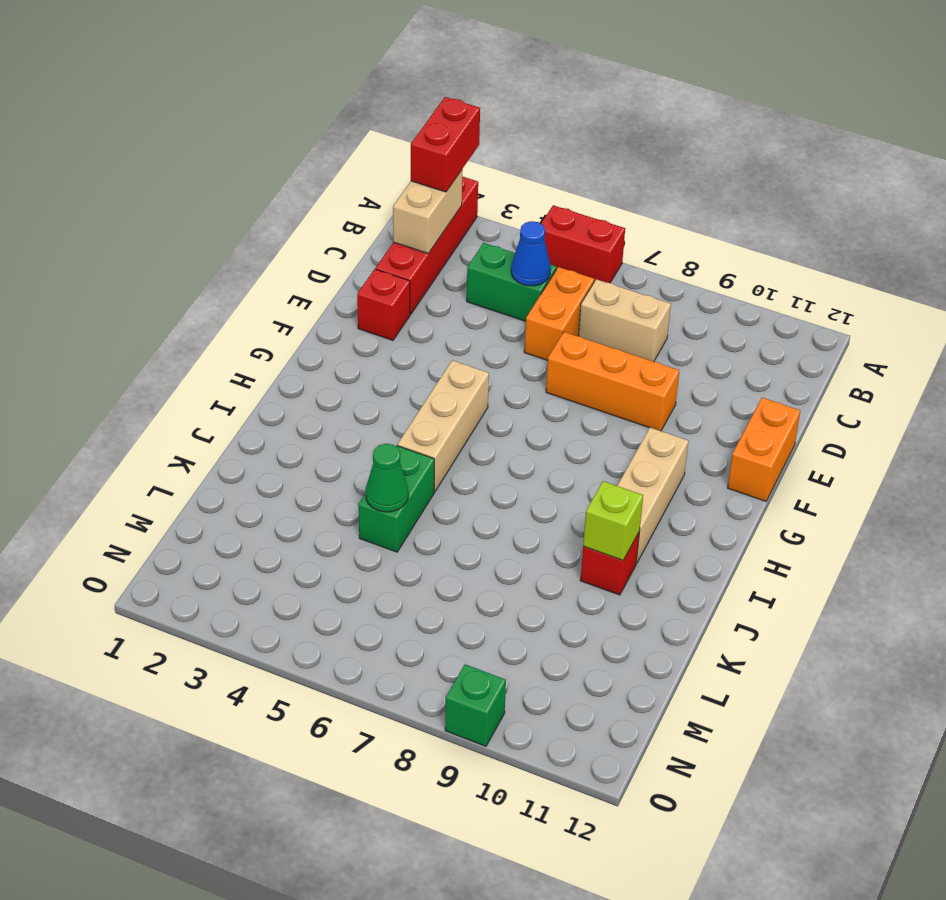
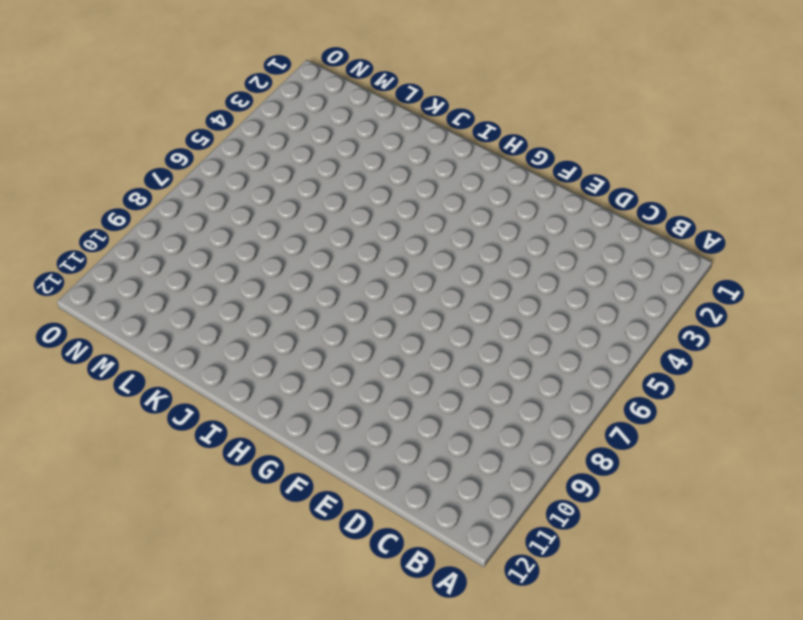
none -> red 1x4 brick [375,176,478,314]
none -> red 1x2 brick [541,205,625,283]
none -> green 1x2 brick [467,243,556,321]

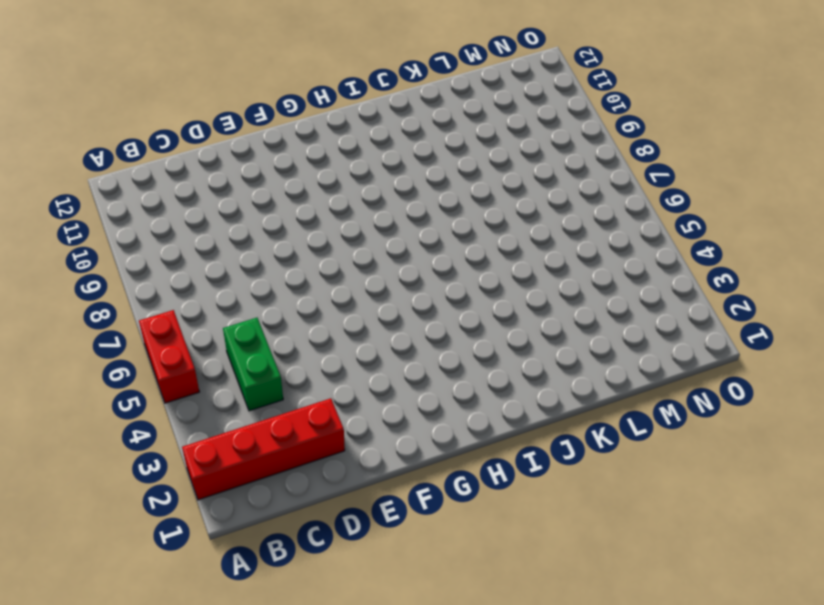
none -> orange 1x2 brick [524,267,594,360]
none -> tan 1x2 brick [579,279,671,362]
none -> red 1x1 brick [357,269,410,340]

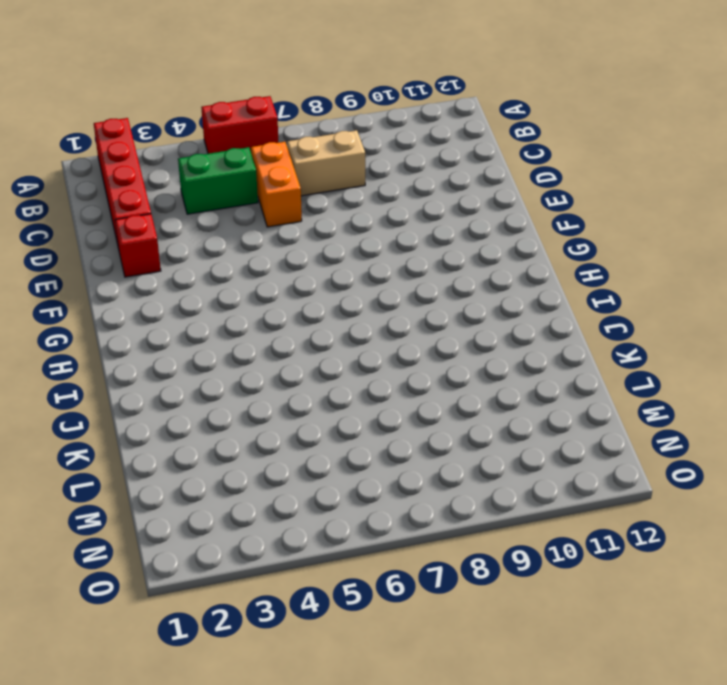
none -> orange 1x3 brick [546,332,679,431]
none -> orange 1x2 brick [728,398,800,501]
none -> tan 1x3 brick [397,360,489,492]

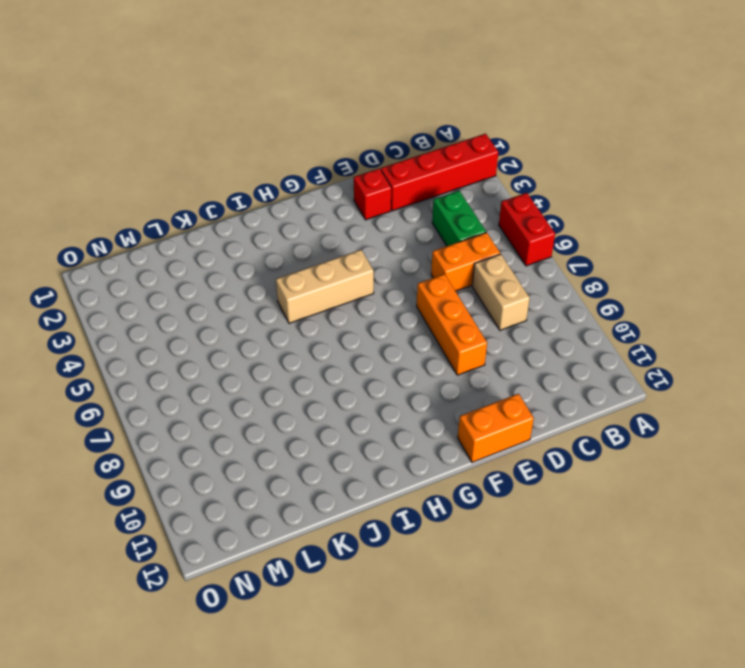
none -> tan 1x3 brick [617,428,688,564]
none -> green 1x2 brick [358,446,434,552]
none -> red 1x1 brick [580,533,639,595]

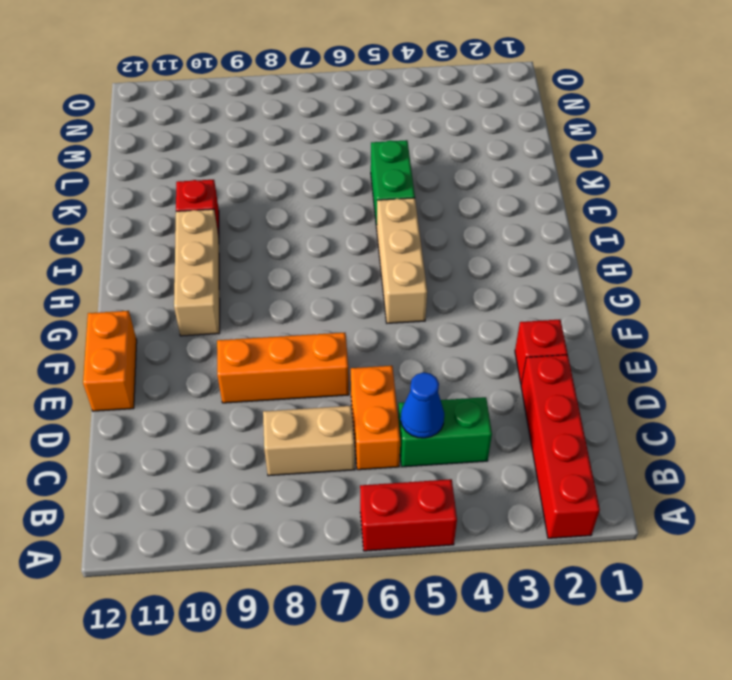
none -> green 1x1 brick [445,664,506,746]
none -> tan 1x2 brick [393,170,462,253]
none -> lime 1x1 brick [583,481,643,560]

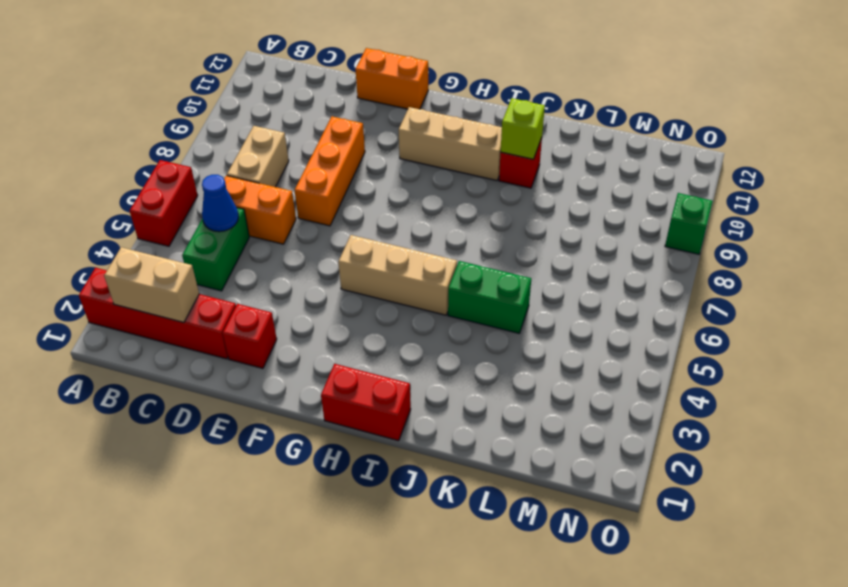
red 1x2 brick [321,364,411,441] -> red 1x2 brick moved to [411,97,480,192]
none -> green 1x1 cone [366,444,408,512]

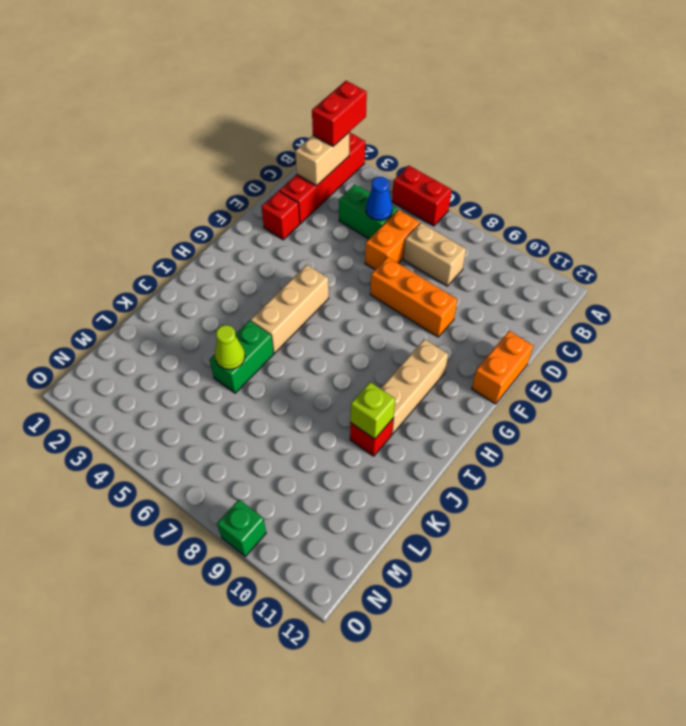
lime 1x1 cone [215,325,245,370] -> green 1x1 cone [366,444,408,512]

